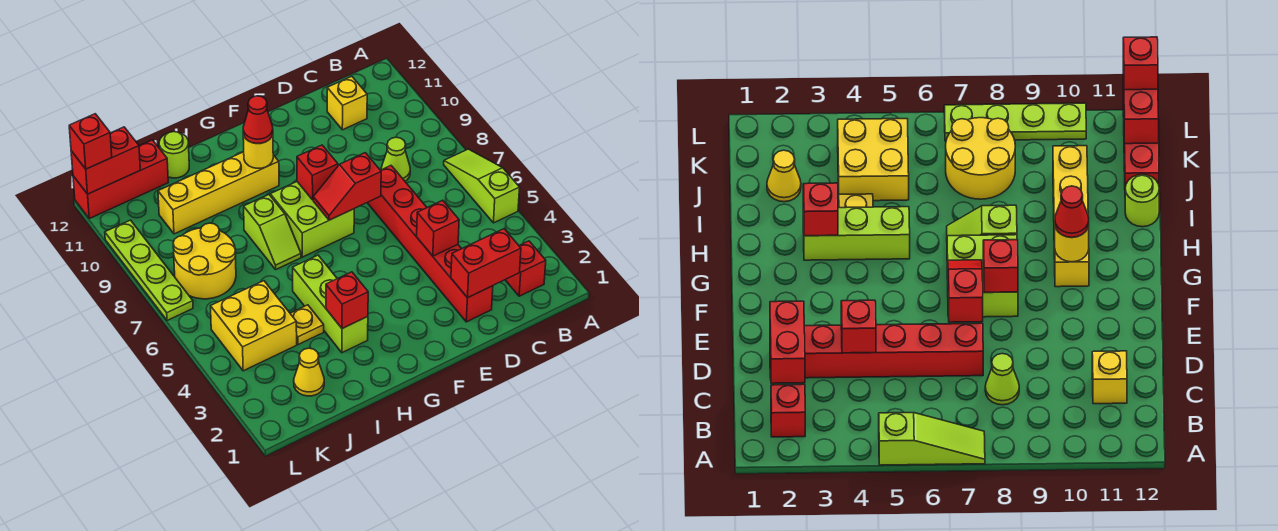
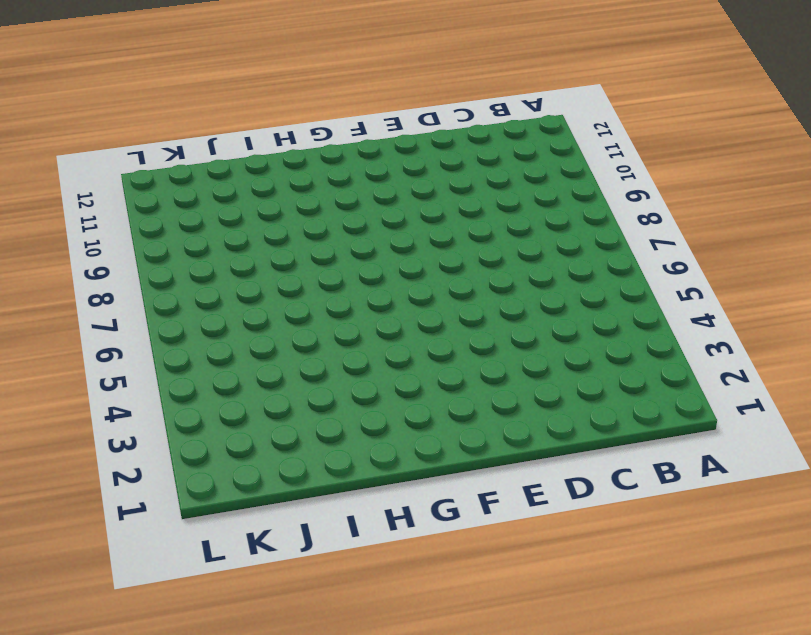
none -> lime 1x3 slope [444,149,520,223]
none -> red 1x1 brick [505,241,546,296]
none -> lime 1x1 cone [381,137,410,181]

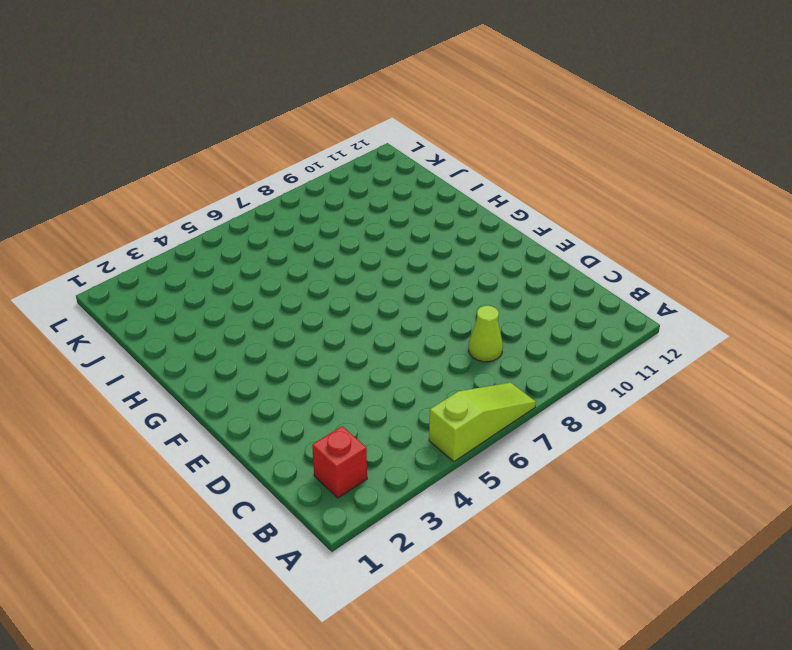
none -> yellow 1x1 brick [327,76,367,130]
none -> red 1x6 brick [367,166,493,322]
none -> lime 2x2 brick [270,182,354,257]

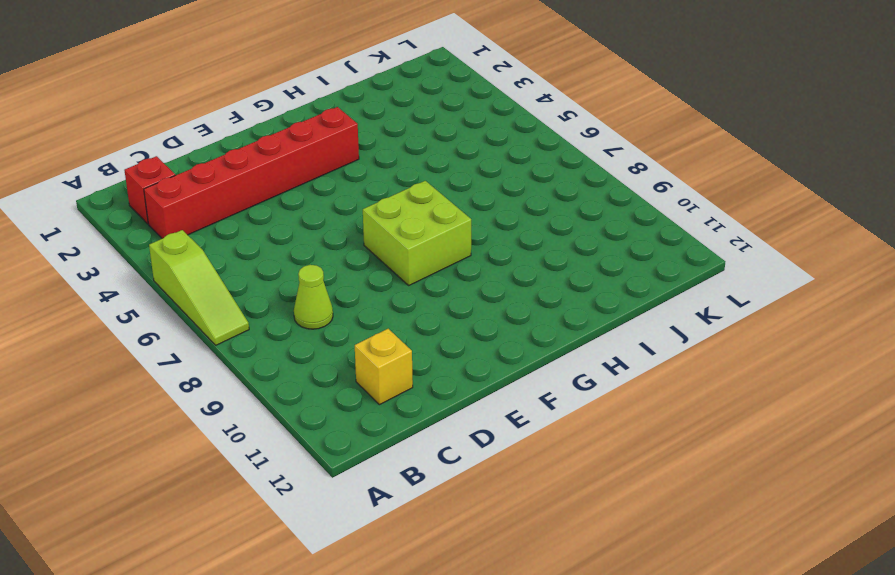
red 1x6 brick [144,107,359,239] -> red 1x6 brick turned to [367,166,493,322]
none -> yellow 1x4 brick [158,152,279,234]
none -> lime 1x3 brick [293,255,368,353]
none -> lime 1x2 slope [244,195,301,269]

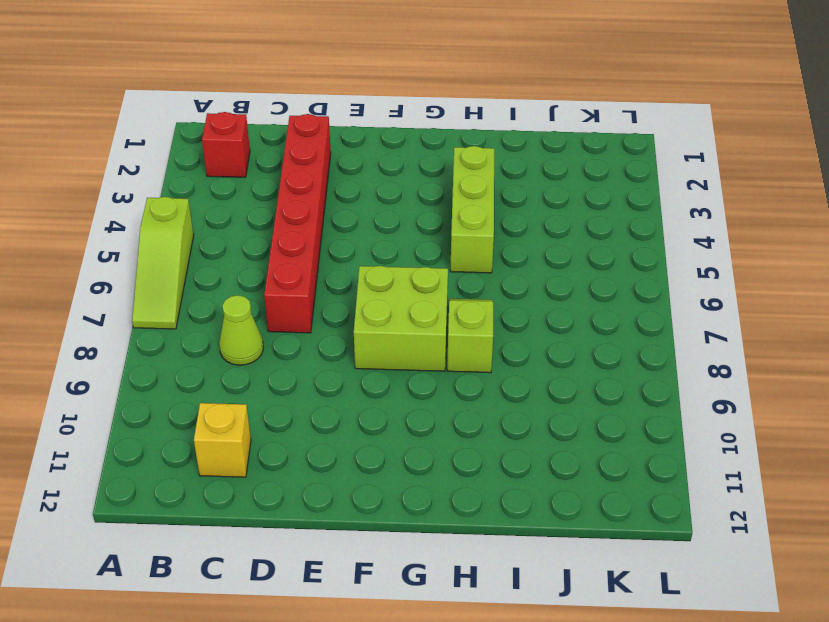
none -> yellow 1x4 brick [158,152,279,234]
none -> yellow 1x1 plate [290,305,324,345]
none -> lime 1x1 round brick [159,132,189,178]

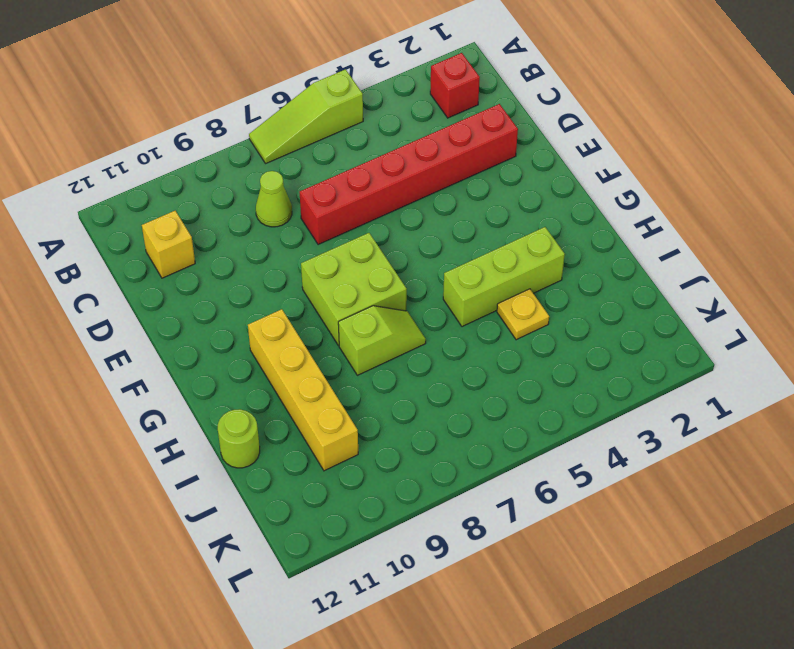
none -> yellow 1x1 cone [294,348,324,396]
none -> yellow 2x2 brick [211,281,297,371]
none -> yellow 2x2 round brick [173,223,236,299]

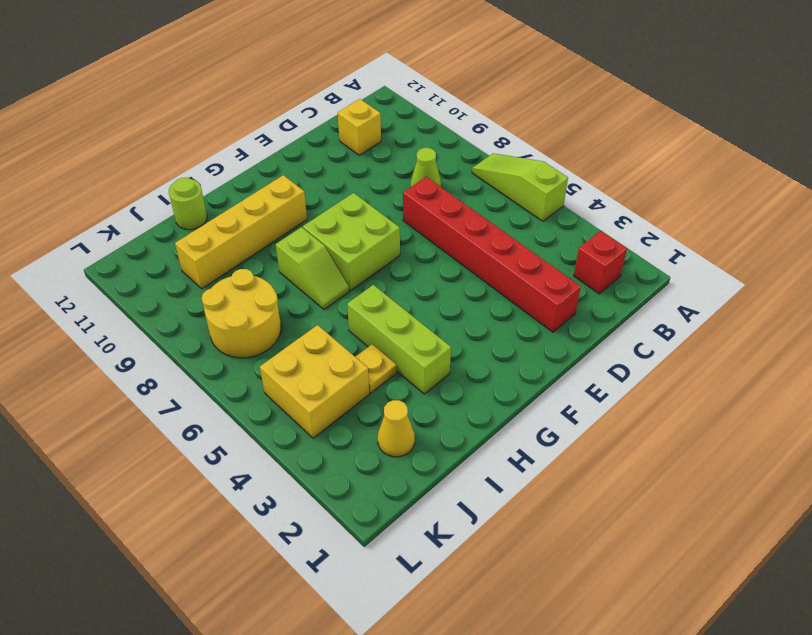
none -> red 1x3 brick [73,140,168,219]
none -> lime 1x4 plate [105,220,193,321]
none -> red 1x2 brick [451,229,521,298]

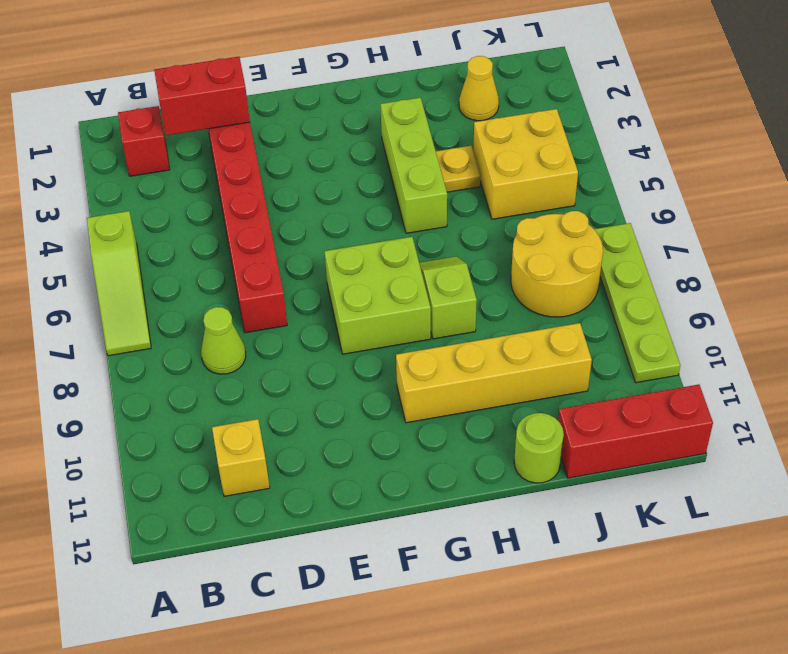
none -> red 1x1 brick [417,200,459,256]
none -> red 1x2 slope [313,153,381,220]
none -> red 1x1 brick [297,145,338,200]

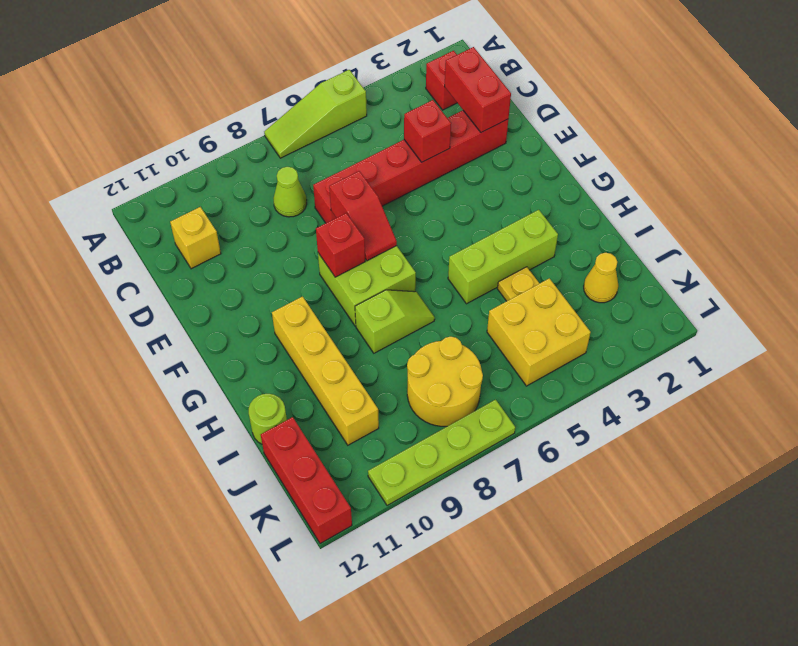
none -> yellow 1x1 round brick [243,134,273,168]
none -> red 1x1 brick [326,272,368,329]
none -> red 1x2 brick [71,127,140,194]

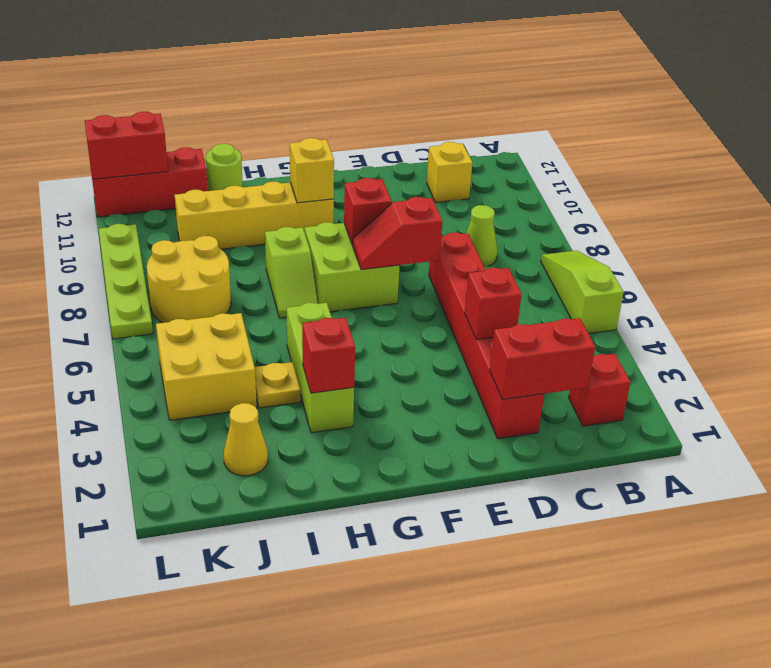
yellow 1x1 brick [290,138,334,203] -> yellow 1x1 round brick [243,134,273,168]
none -> red 1x1 cone [243,96,273,144]
none -> red 1x1 brick [69,114,112,169]

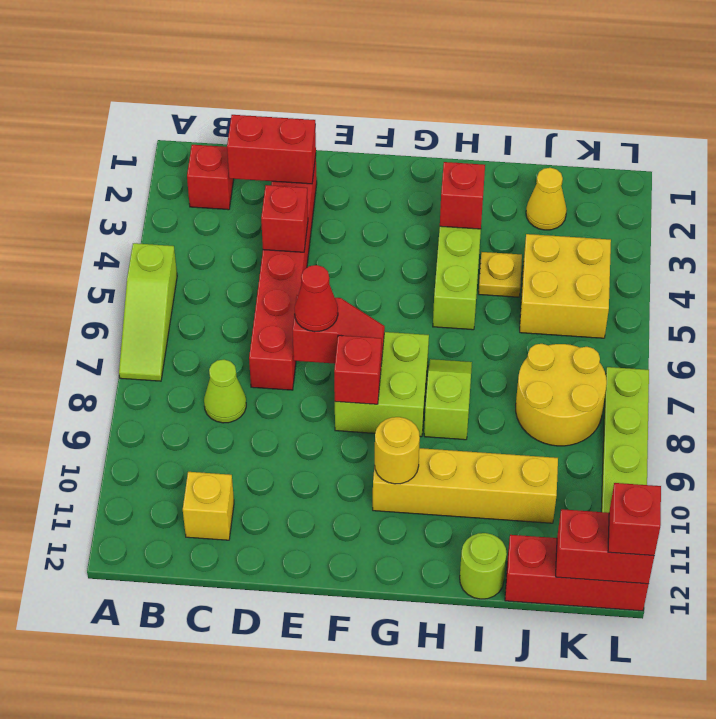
red 1x1 cone [294,265,338,332] -> red 1x1 cone moved to [243,96,273,144]

